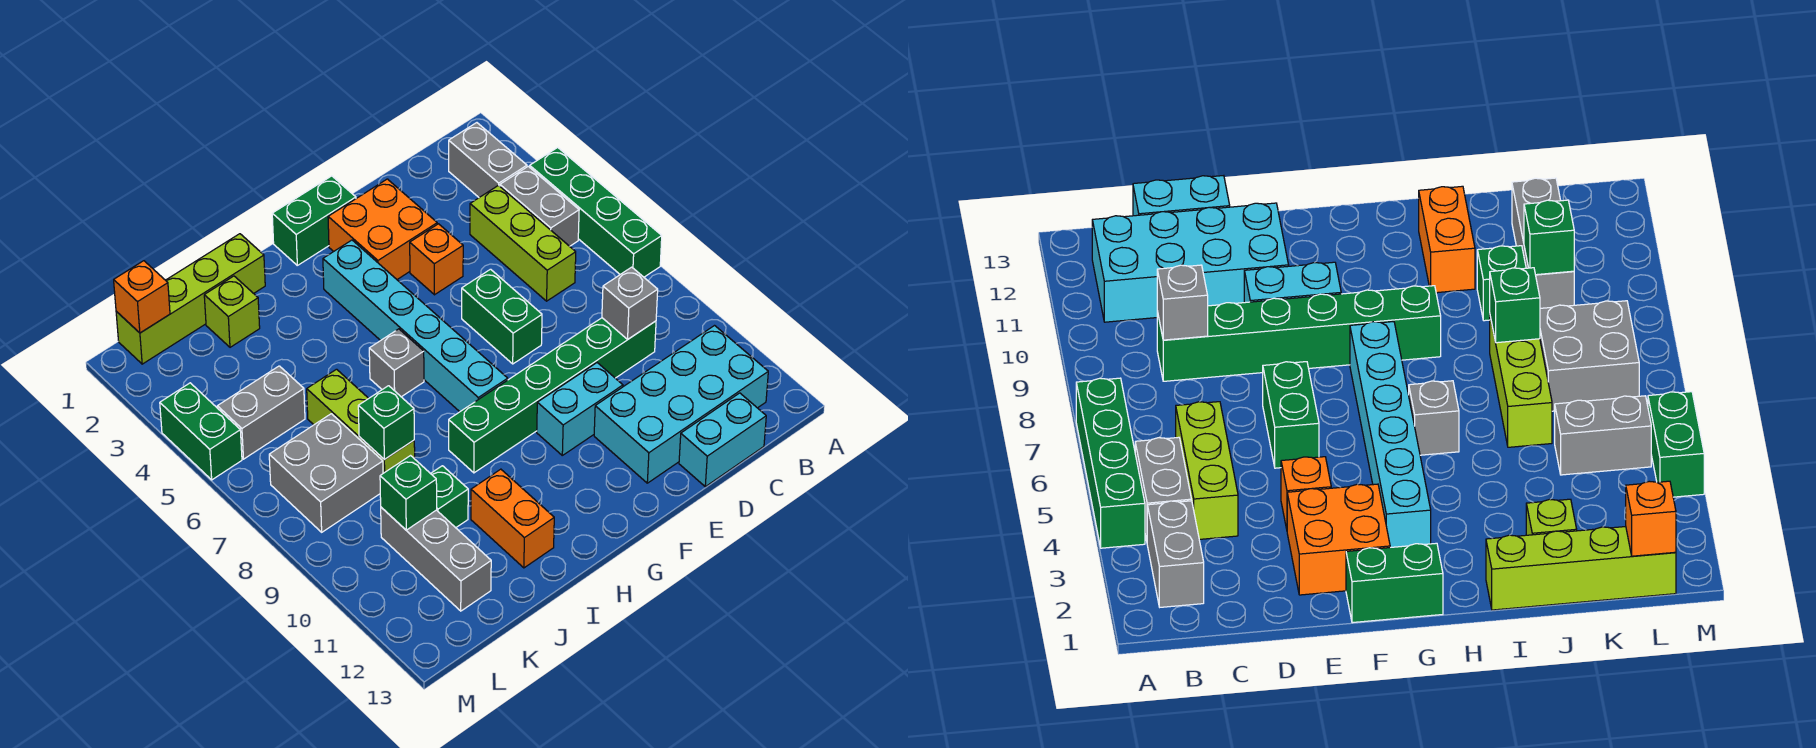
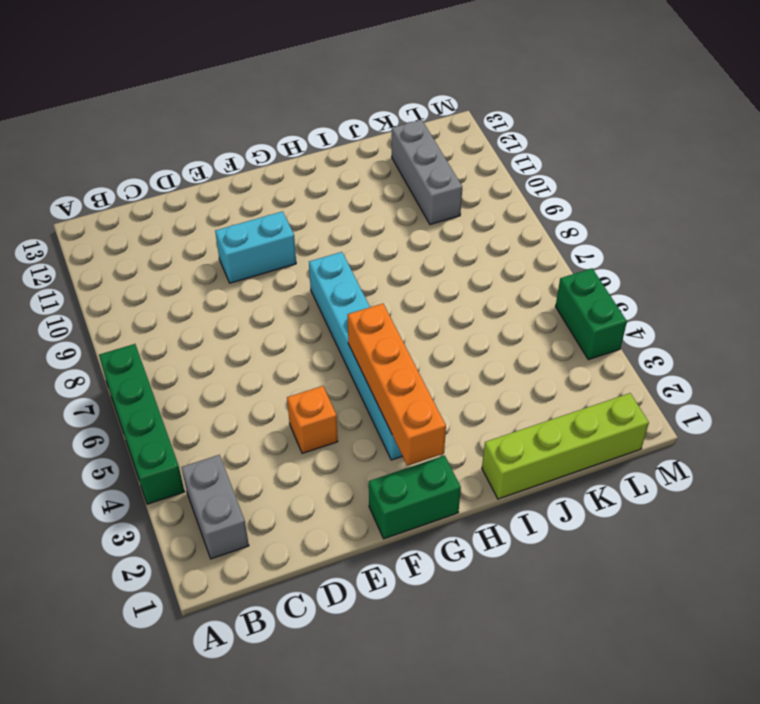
orange 1x4 brick [348,304,446,466] -> none
none -> grey 1x2 brick [500,166,579,246]
none -> cyan 2x4 brick [594,326,768,483]
none -> lime 1x3 brick [470,185,576,301]

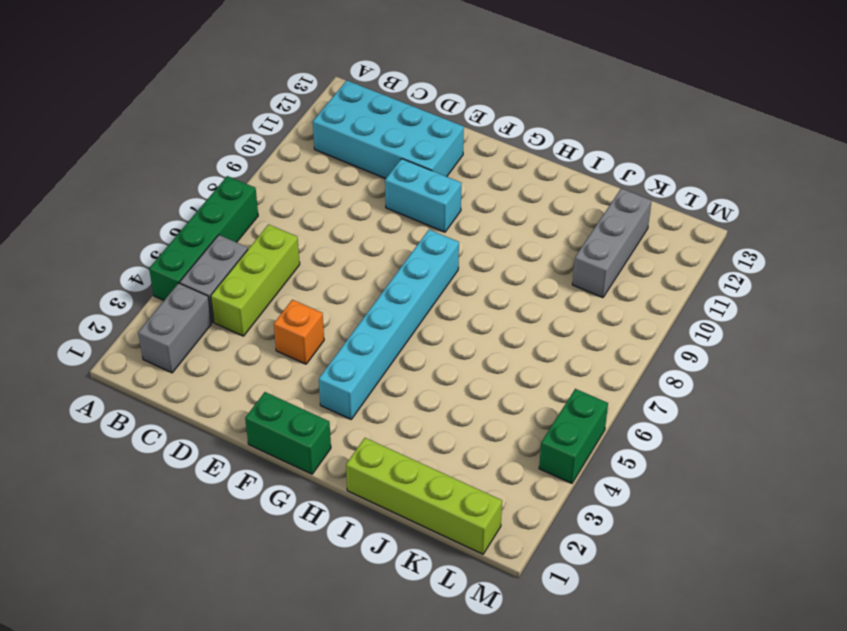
none -> green 1x6 brick [449,318,656,473]
none -> cyan 1x2 brick [679,393,766,487]
none -> orange 2x2 brick [328,179,437,279]

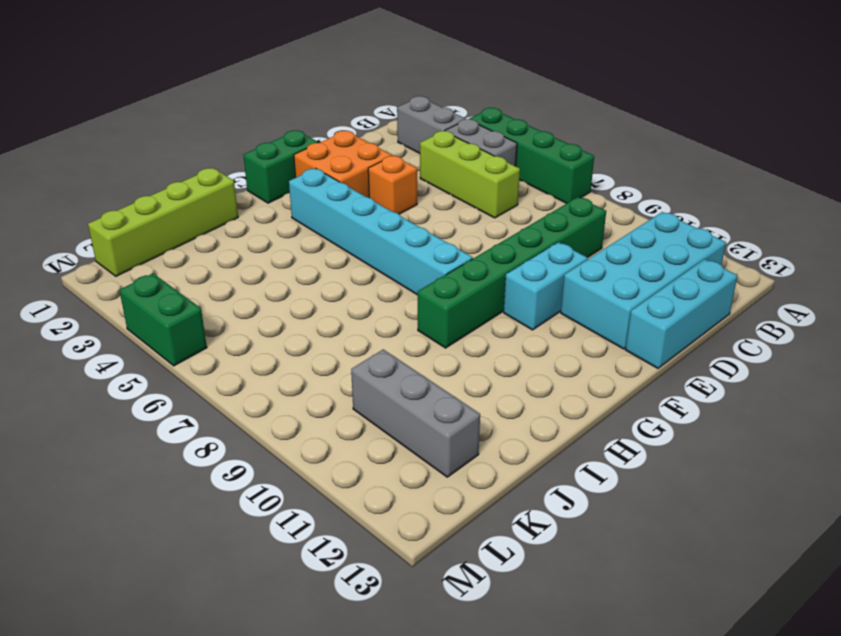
cyan 1x3 brick [625,259,738,368] -> cyan 1x2 brick [679,393,766,487]
none -> green 1x2 brick [462,269,542,364]
none -> grey 1x1 brick [369,329,424,397]
none -> orange 1x2 brick [471,469,554,568]

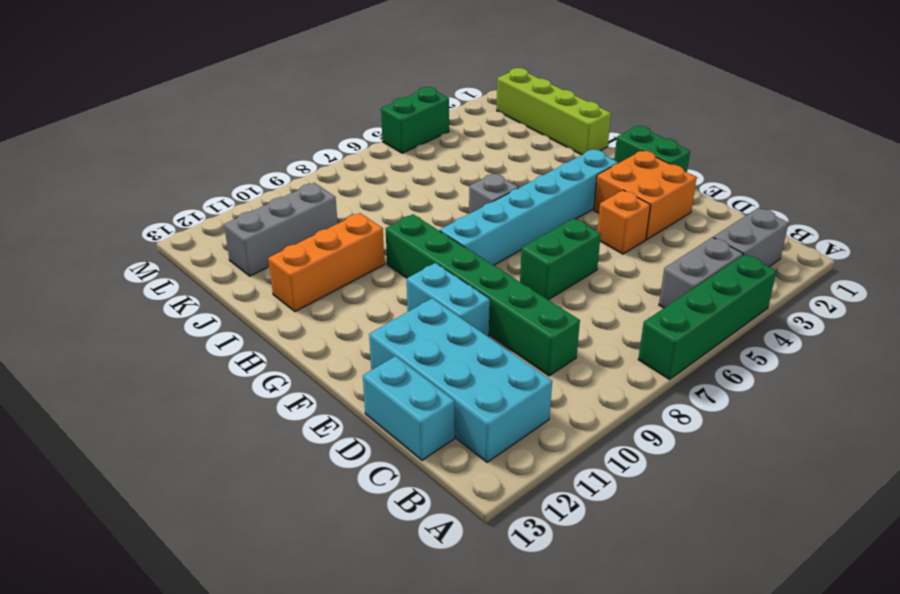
orange 1x3 brick [268,213,385,312] -> orange 1x2 brick [471,469,554,568]
none -> lime 1x3 brick [470,185,576,301]
none -> lime 1x1 brick [204,276,260,347]
none -> lime 1x3 brick [307,369,415,473]

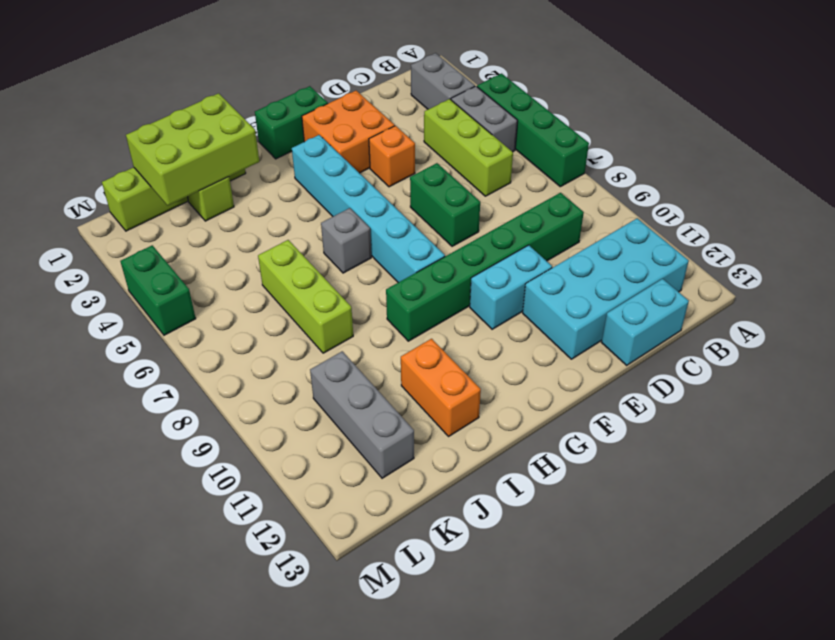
lime 2x3 brick [126,93,259,205] -> none
none -> green 1x1 brick [431,466,468,528]
none -> grey 1x2 brick [217,366,305,459]
none -> grey 2x2 brick [269,414,383,532]

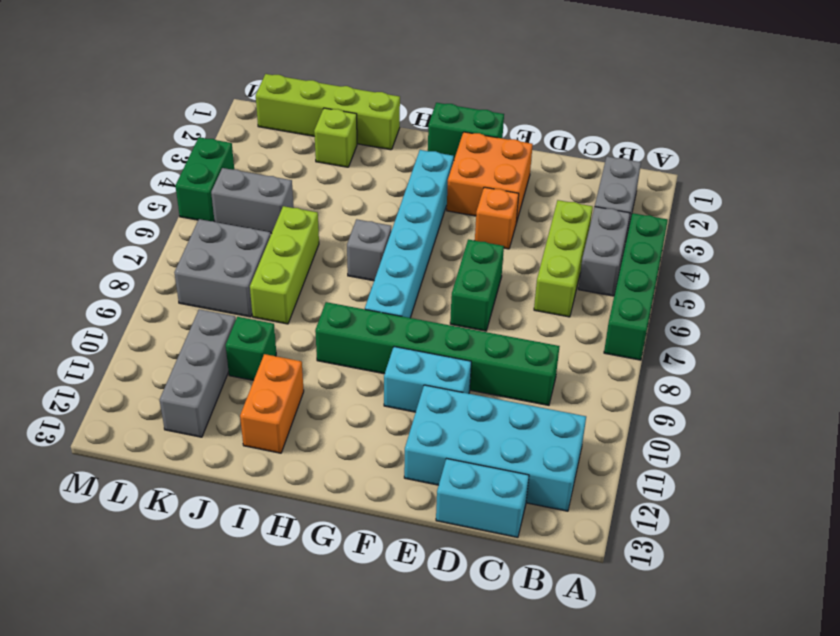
none -> grey 1x1 brick [602,267,658,339]
none -> green 1x1 brick [358,386,414,460]
none -> green 1x1 brick [380,456,437,530]

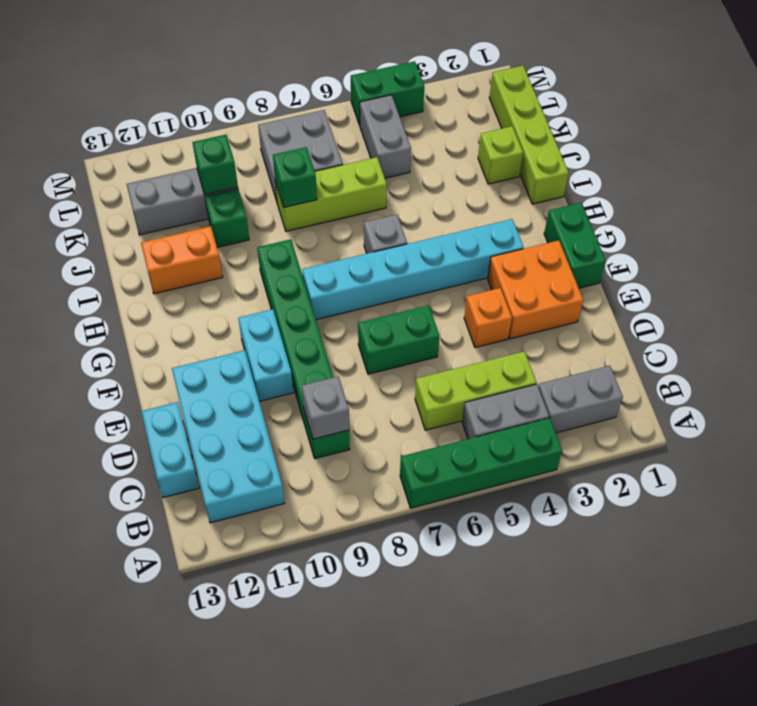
none -> orange 1x1 brick [114,261,170,333]

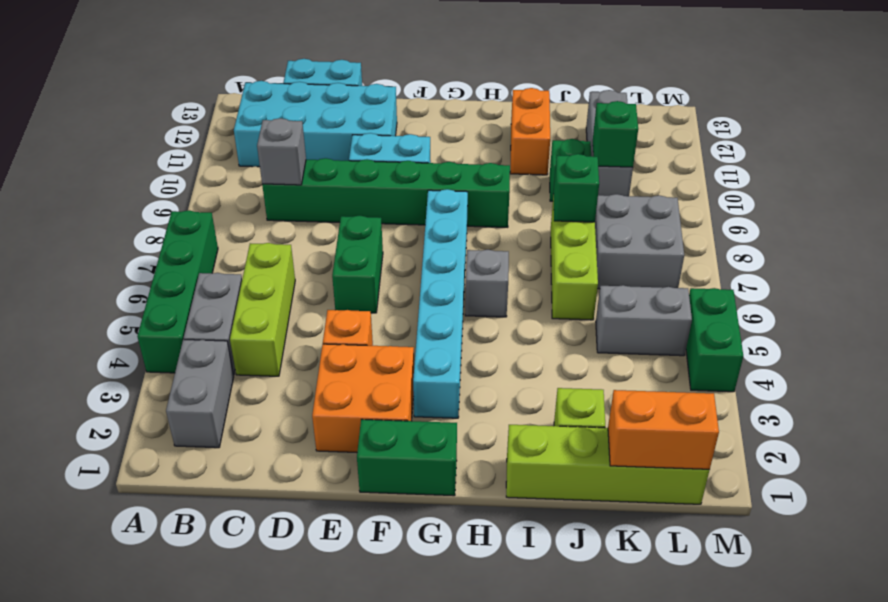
orange 1x2 brick [608,390,719,469] -> orange 1x1 brick [114,261,170,333]

